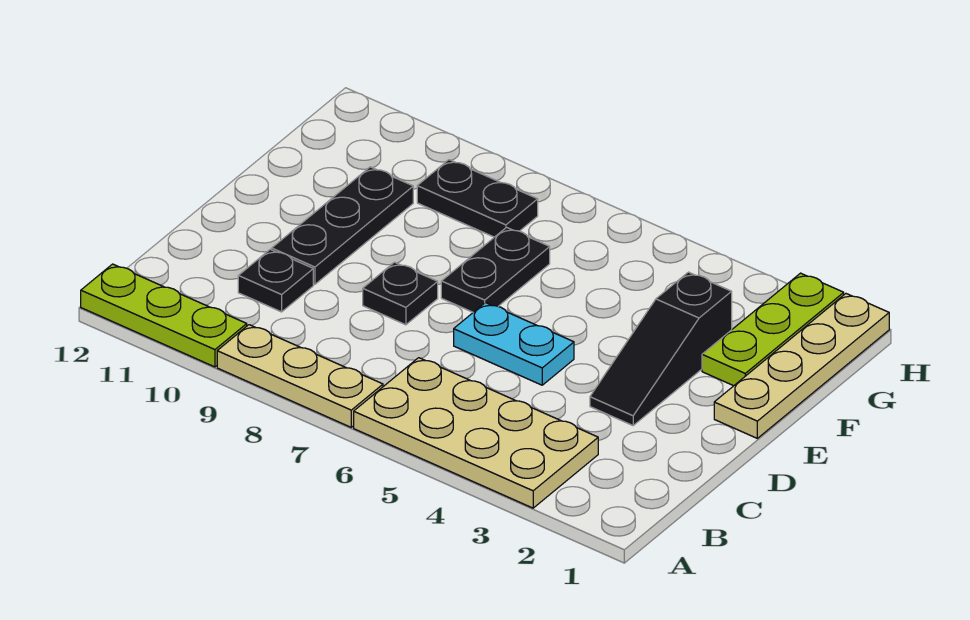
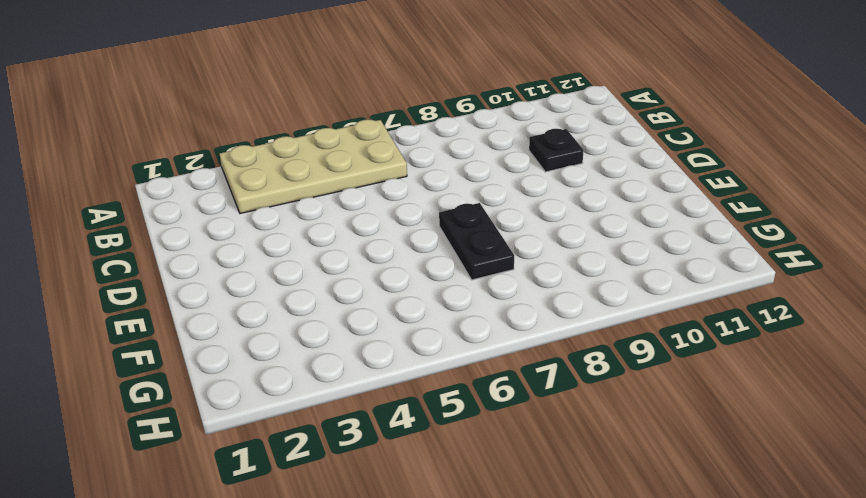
none -> tan 1x3 plate [217,325,383,427]
none -> lime 1x3 plate [81,264,247,367]
none -> black 1x3 slope [590,272,732,425]

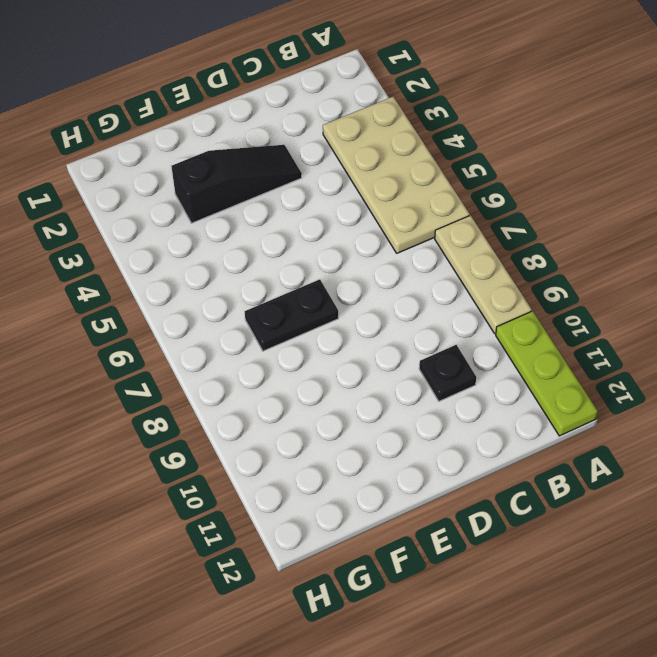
none -> cyan 1x2 plate [454,303,574,385]
none -> black 1x1 plate [363,262,438,325]
none -> black 1x3 plate [272,167,413,284]

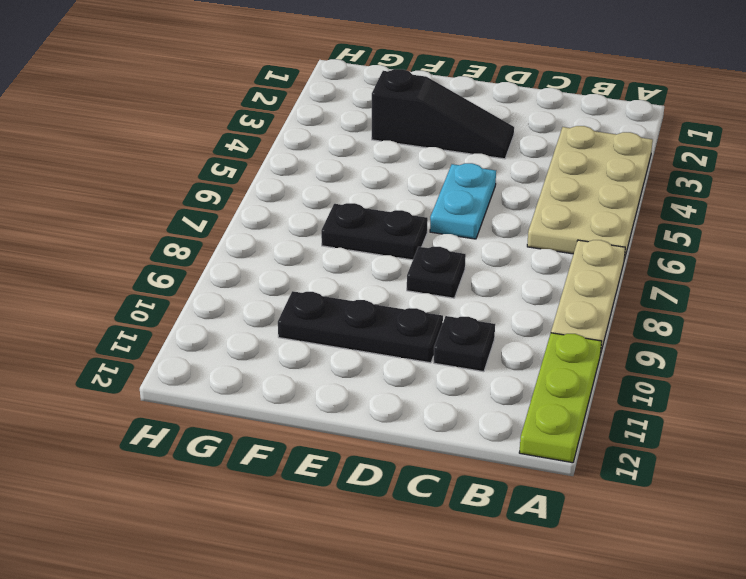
none -> tan 1x4 plate [714,294,889,438]
none -> lime 1x3 plate [702,273,844,386]
none -> black 1x2 plate [417,160,538,237]

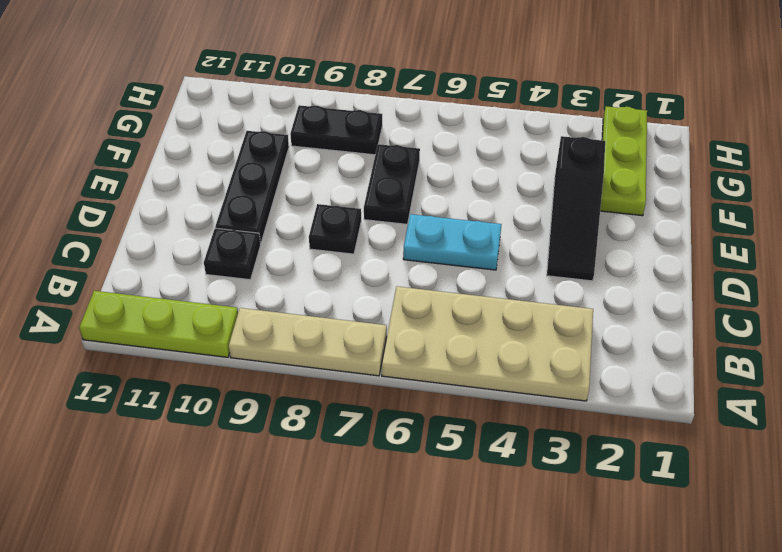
none -> tan 1x4 plate [714,294,889,438]

